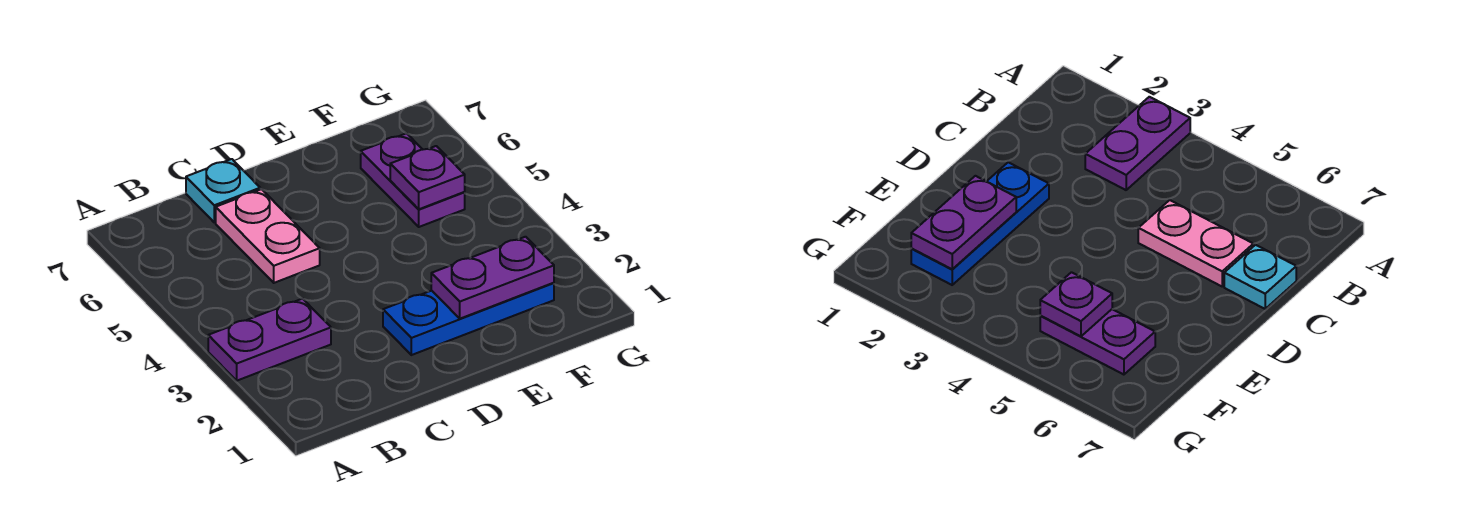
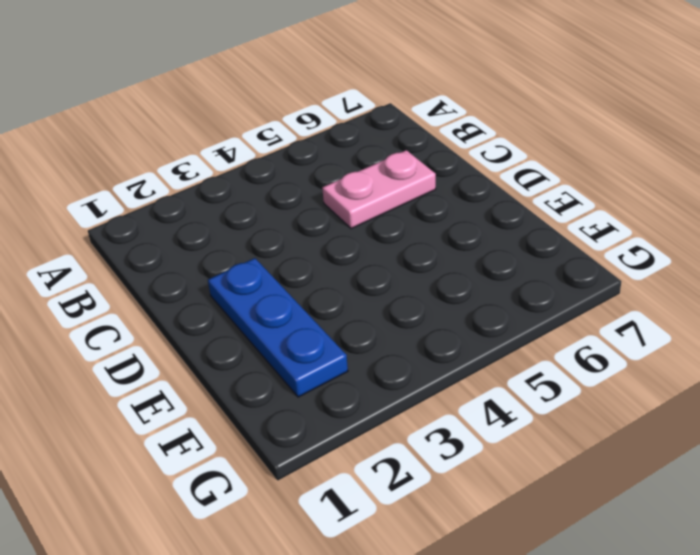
none -> purple 1x2 plate [208,299,331,381]
none -> cyan 1x1 plate [186,159,260,222]

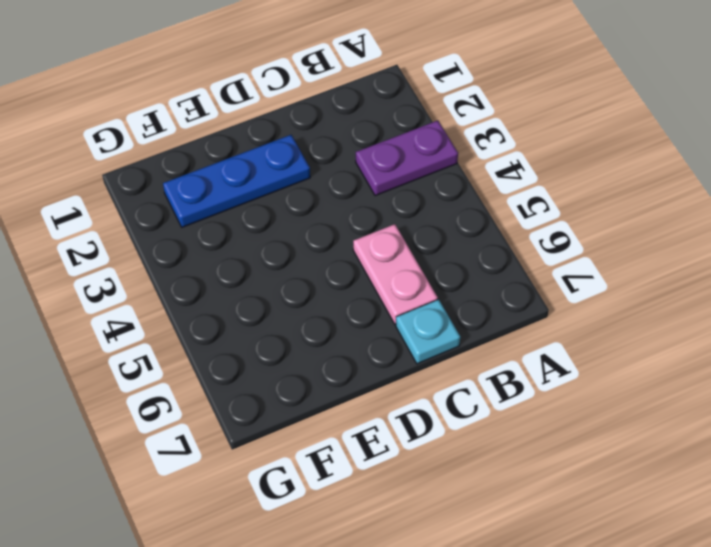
none -> purple 1x2 plate [361,133,465,227]
none -> purple 1x2 plate [431,237,554,319]

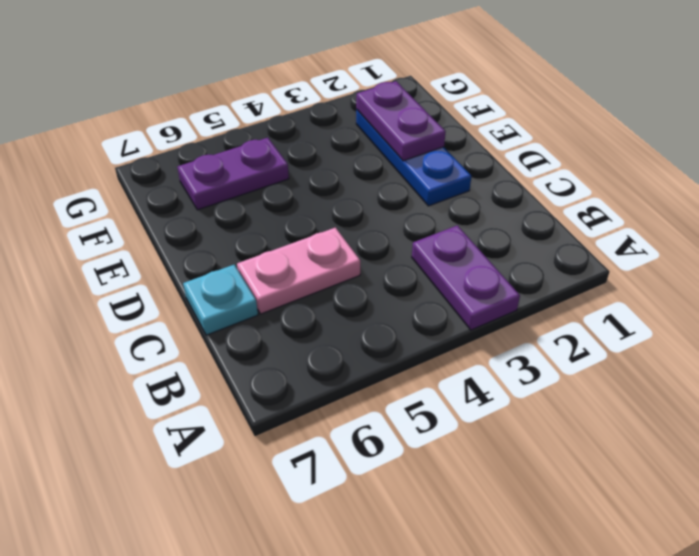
none -> purple 1x1 plate [390,146,465,209]

